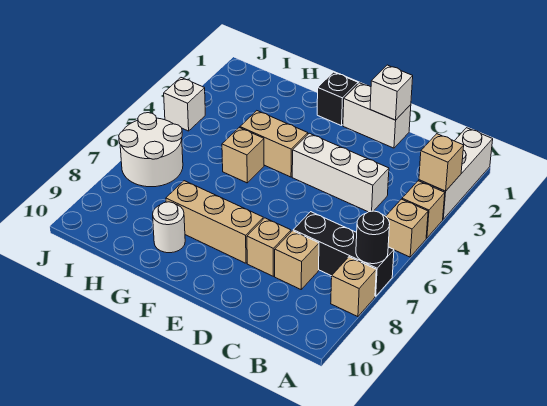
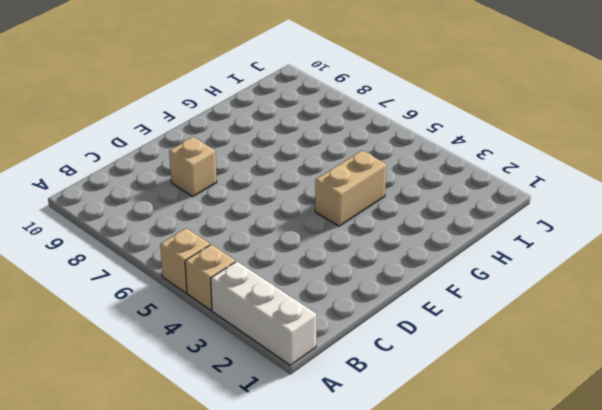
none -> black 1x3 brick [293,212,394,296]
none -> tan 1x1 brick [331,257,376,317]
none -> white 1x3 brick [292,133,389,212]

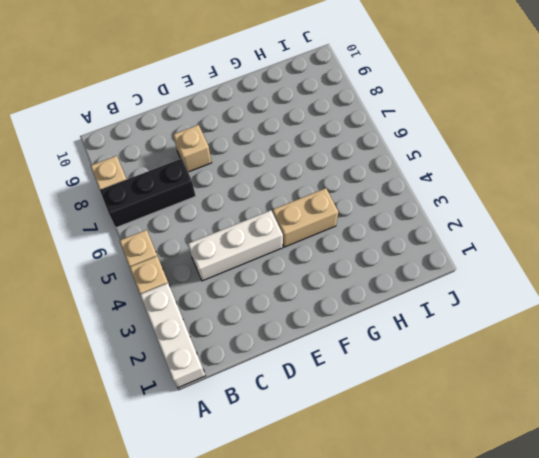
none -> tan 1x1 brick [275,231,319,289]
none -> white 1x2 brick [343,83,411,148]
none -> tan 1x3 brick [166,181,263,263]

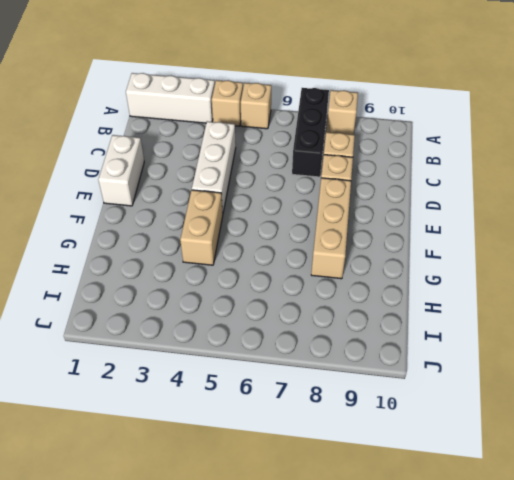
none -> black 1x1 brick [317,72,358,126]
none -> tan 1x1 brick [222,128,264,183]
none -> white 1x1 round brick [153,202,185,253]

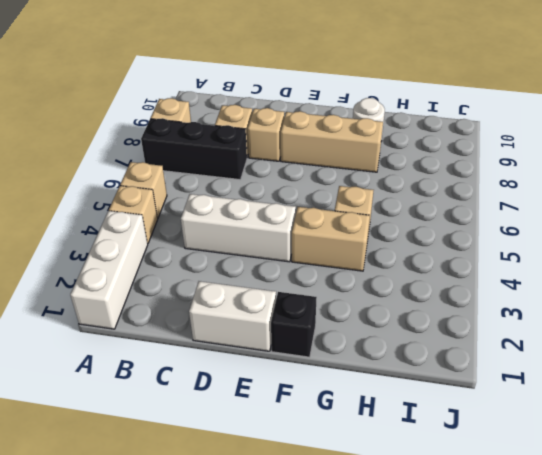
none -> white 2x2 round brick [119,113,183,187]
none -> white 1x1 brick [164,78,205,131]
none -> tan 1x1 brick [419,134,464,191]

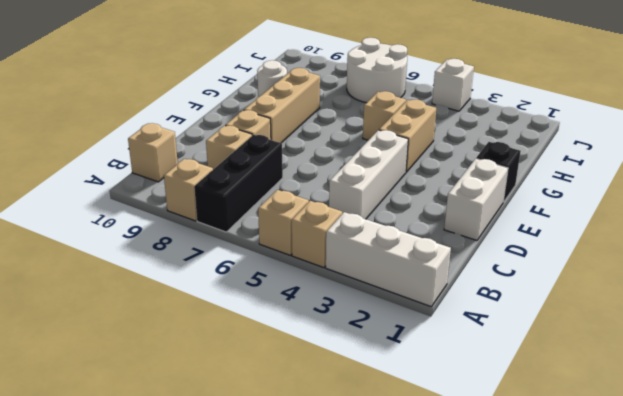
tan 1x1 brick [128,123,178,182] -> tan 1x1 brick moved to [419,134,464,191]
none -> black 1x1 round brick [356,211,390,264]
none -> white 1x1 brick [370,65,413,120]

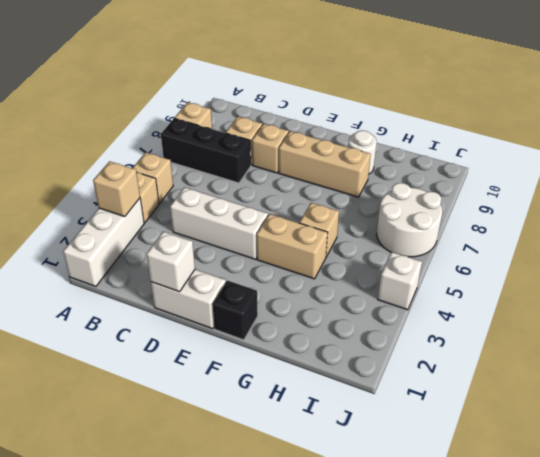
none -> black 1x1 round brick [356,211,390,264]

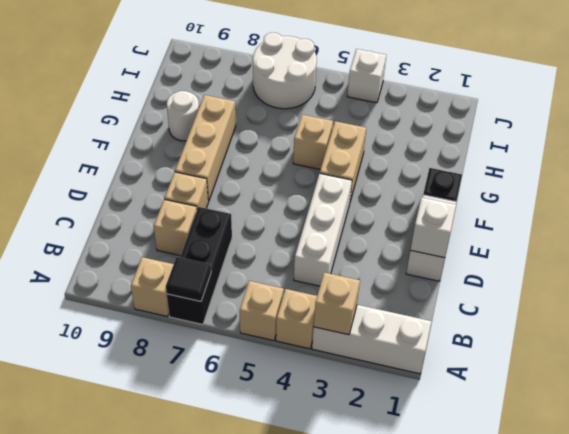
black 1x1 tile [166,257,211,301] -> black 1x1 round brick [356,211,390,264]

